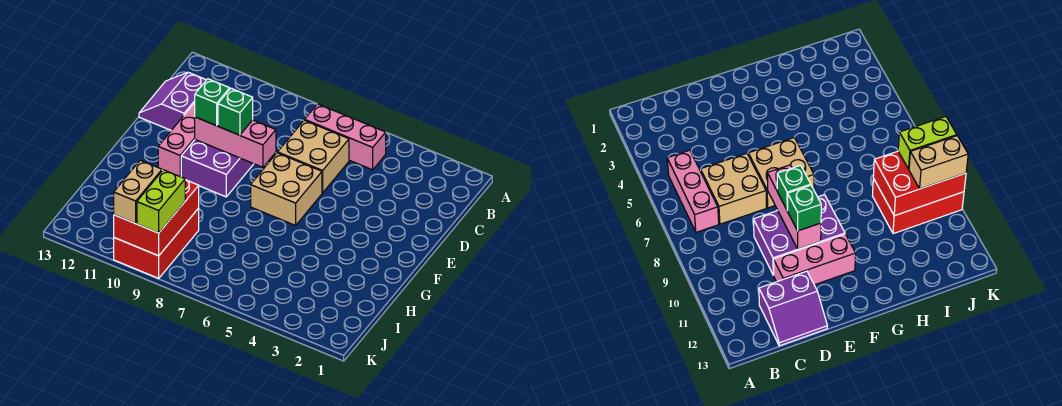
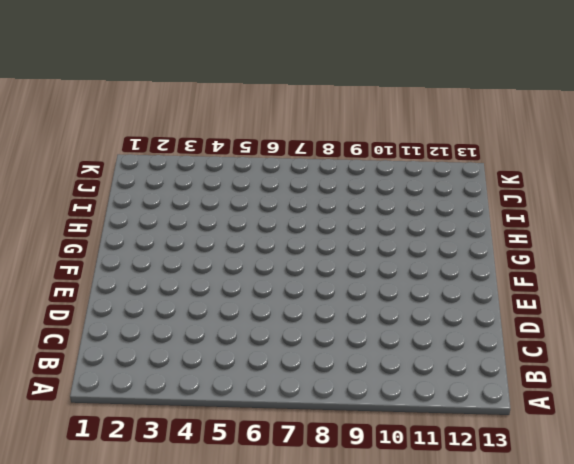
none -> pink 1x3 brick [305,104,386,170]
none -> tan 2x2 brick [278,120,349,193]
none -> purple 2x2 slope [139,72,206,130]

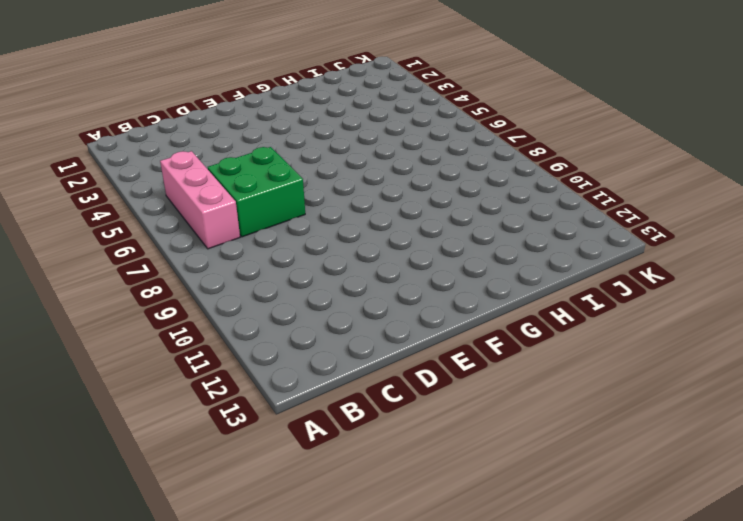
green 2x2 brick [208,147,305,237] -> tan 2x2 brick [278,120,349,193]
none -> purple 2x2 slope [139,72,206,130]
none -> purple 2x3 brick [181,140,253,197]
none -> pink 1x3 brick [158,103,195,177]

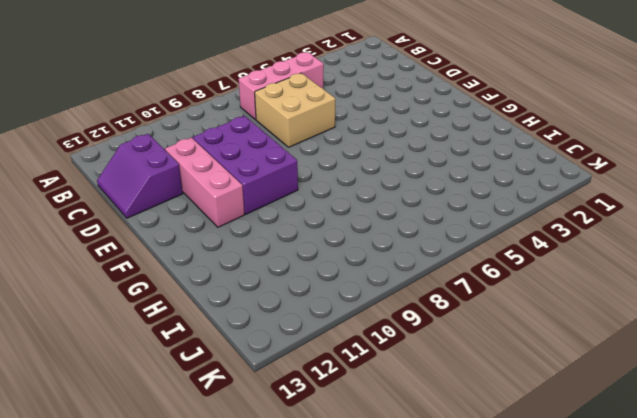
none -> tan 2x2 brick [251,153,322,226]
none -> red 2x3 brick [114,208,199,278]
none -> pink 1x3 brick [195,117,276,167]

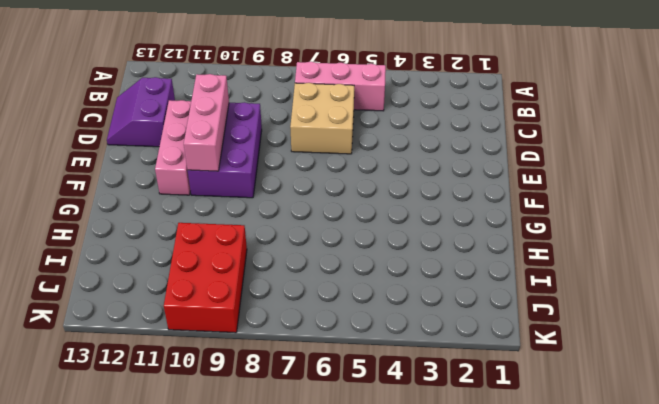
pink 1x3 brick [184,74,229,171] -> pink 1x3 brick turned to [195,117,276,167]
none -> tan 2x2 brick [251,153,322,226]
none -> red 2x3 brick [114,170,199,256]
none -> green 1x1 brick [218,88,253,135]

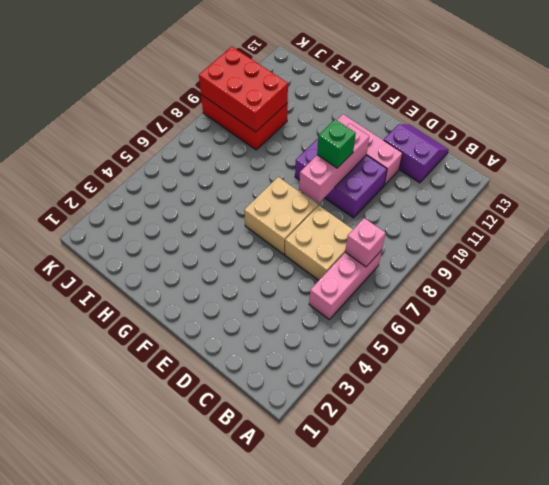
pink 1x1 brick [345,218,386,267] -> none
none -> green 1x1 brick [195,79,230,126]
none -> lime 1x2 brick [137,170,185,233]
none -> tan 1x2 brick [114,160,162,223]

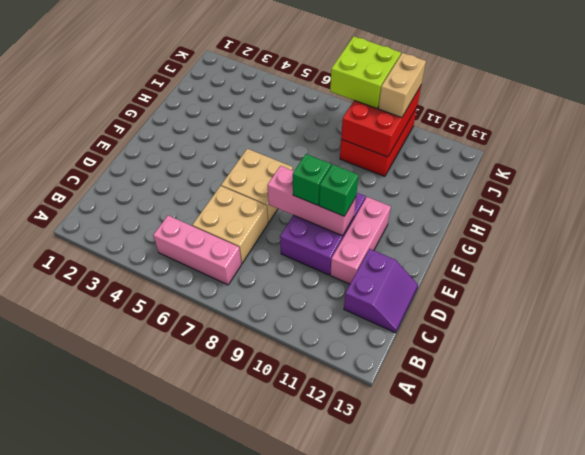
lime 2x2 brick [330,36,401,108] -> lime 1x2 brick [137,170,185,233]

